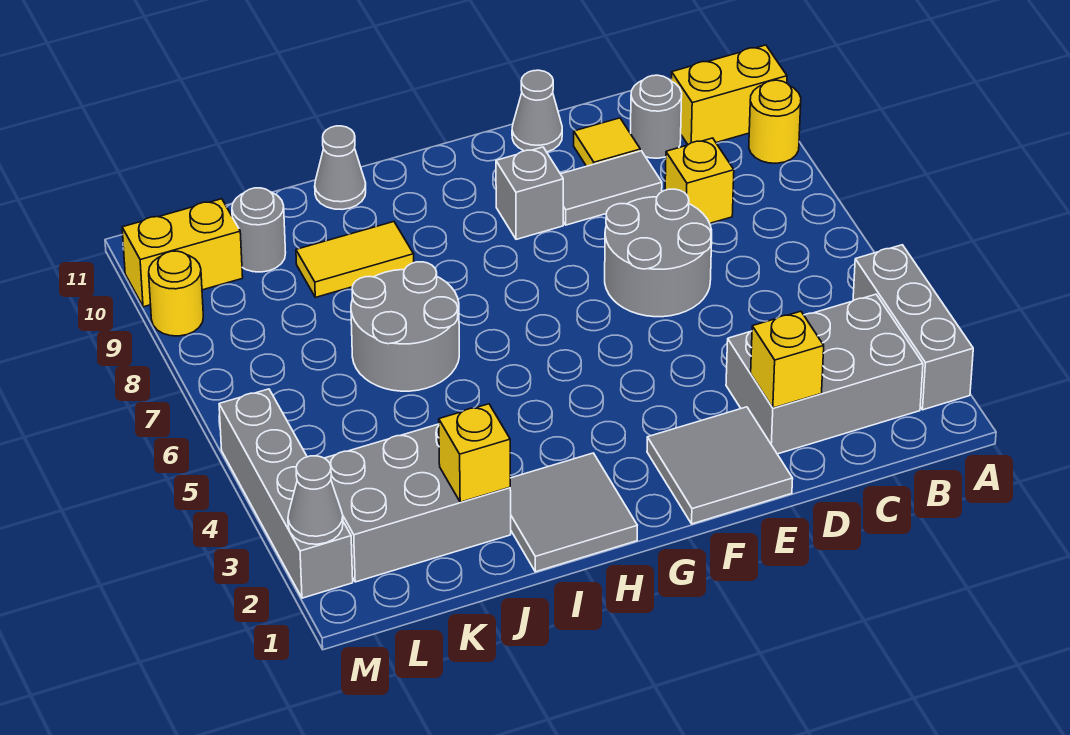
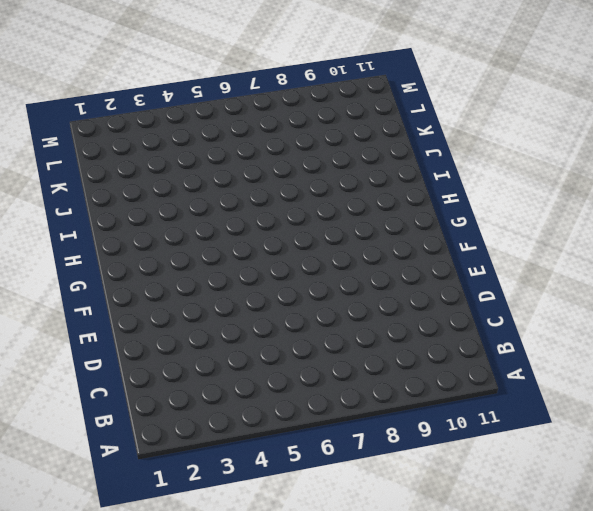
none -> grey 1x3 brick [853,245,973,410]
none -> yellow 1x1 round brick [749,80,801,163]
none -> yellow 1x2 brick [671,45,787,145]

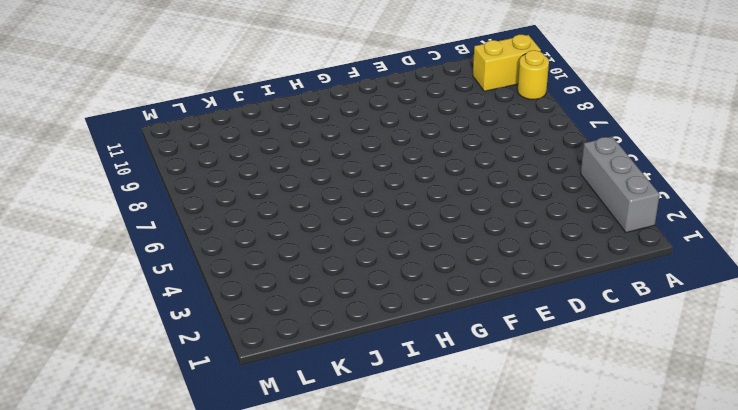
none -> grey 2x3 brick [726,294,923,454]
none -> yellow 1x1 brick [665,138,734,223]
none -> grey 1x1 round brick [631,75,682,158]

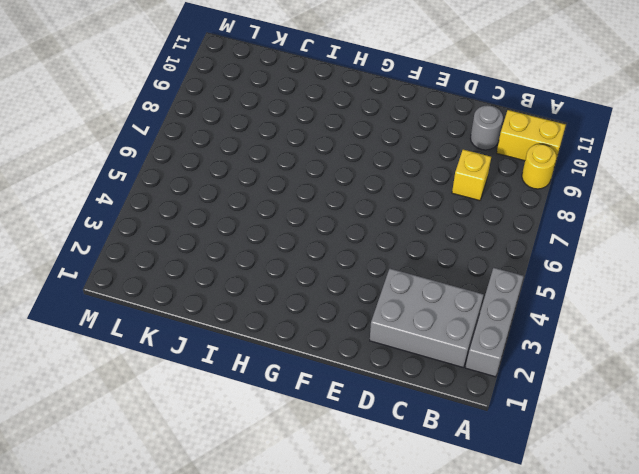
none -> grey 2x2 round brick [605,189,712,317]
none -> grey 1x2 tile [561,151,662,225]
none -> yellow 1x1 tile [574,118,640,166]

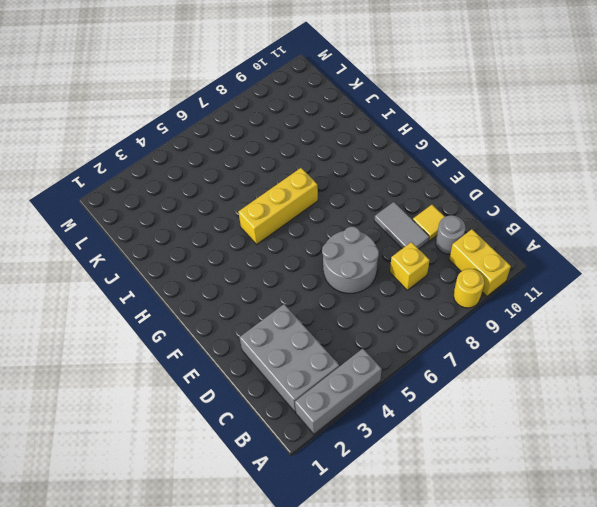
yellow 1x3 brick [238,168,318,244] -> none
none -> grey 2x2 tile [647,407,793,524]
none -> grey 1x1 cone [512,70,562,152]
none -> grey 1x1 brick [496,147,563,239]

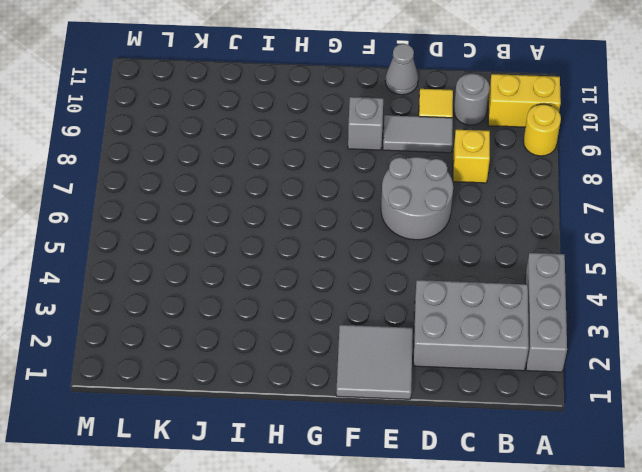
none -> grey 2x2 tile [510,453,637,572]
none -> grey 2x2 round brick [351,262,459,391]
none -> yellow 1x2 tile [296,222,414,297]

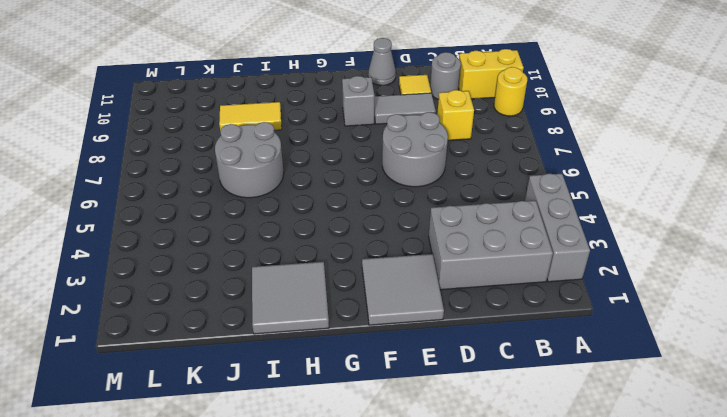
none -> grey 1x1 cone [315,126,366,209]
none -> grey 2x3 brick [325,424,511,582]
none -> grey 1x1 round brick [232,188,286,272]

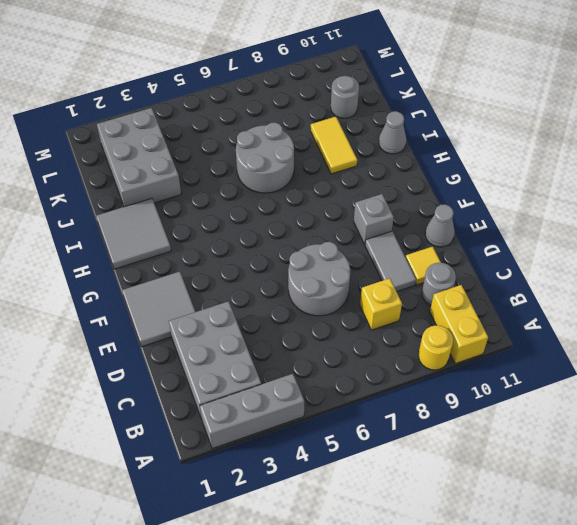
none -> yellow 1x2 brick [122,199,243,307]
none -> grey 1x4 brick [219,389,353,598]
none -> yellow 1x1 round brick [149,251,203,336]

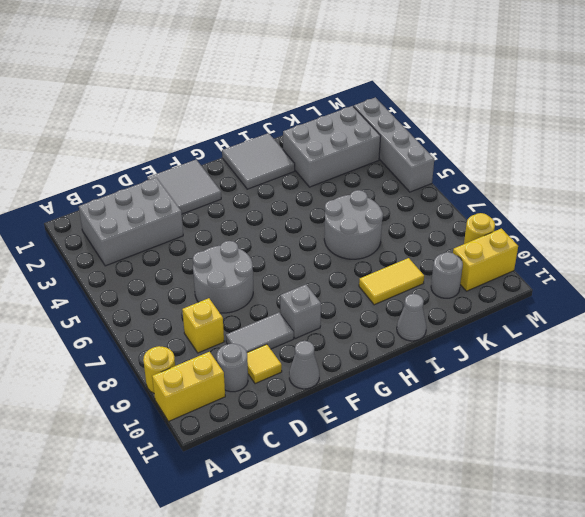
none -> grey 1x3 brick [853,245,973,410]
none -> yellow 1x1 brick [751,311,824,408]
none -> yellow 1x1 brick [439,404,510,502]

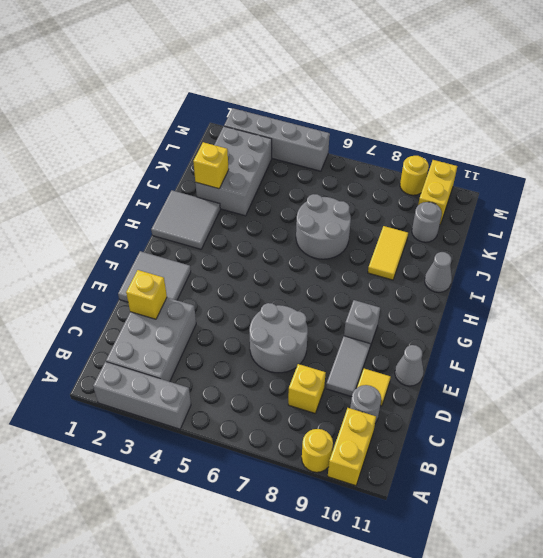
none -> grey 1x1 cone [288,456,343,544]

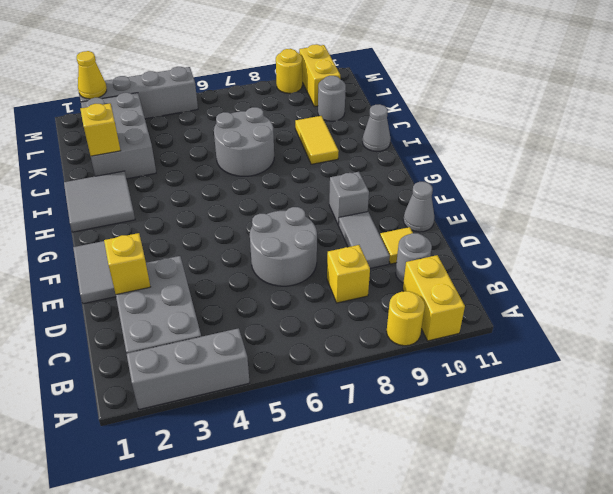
yellow 1x1 cone [76,51,107,99] -> grey 1x1 cone [288,456,343,544]

